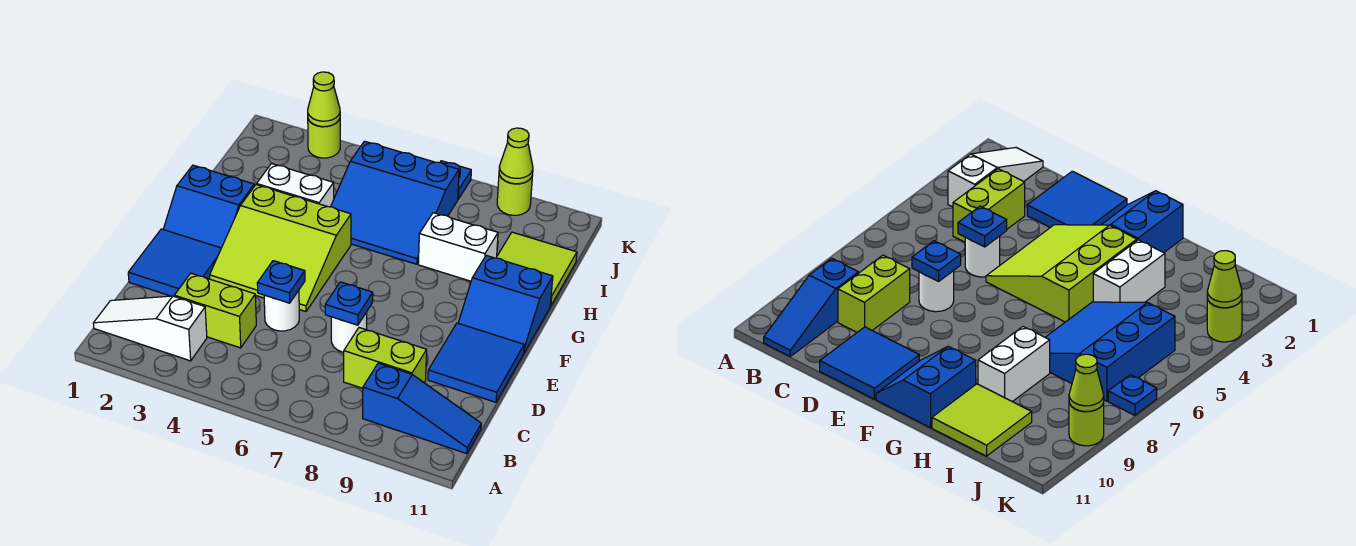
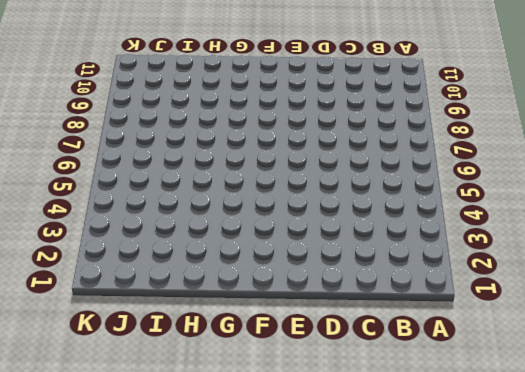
none -> white 1x3 slope [93,296,207,361]
none -> blue 1x3 slope [363,363,481,454]
none -> lime 1x2 brick [174,273,256,348]

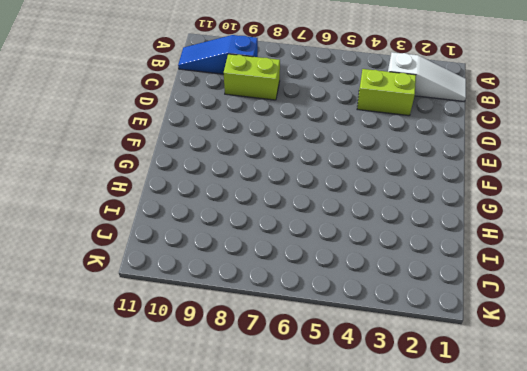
none -> blue 2x2 tile [128,229,221,296]
none -> white 1x1 round brick [264,291,299,331]
none -> white 1x1 round brick [331,312,367,352]

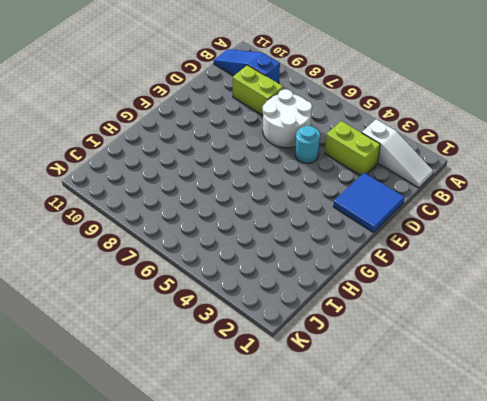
white 2x2 round brick [263,89,312,148] -> white 1x1 round brick [331,312,367,352]
cyan 1x1 round brick [295,126,320,163] -> white 1x1 round brick [264,291,299,331]
none -> blue 2x2 tile [428,323,524,402]
none -> lime 3x3 slope [210,185,351,312]
none -> blue 2x2 slope [163,165,254,248]

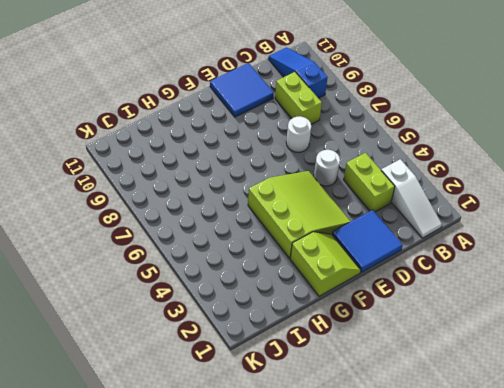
lime 2x2 slope [290,232,361,296] -> blue 2x2 slope [163,165,254,248]
none -> blue 2x2 slope [458,255,553,353]
none -> white 1x2 brick [257,164,334,207]
none -> blue 3x3 slope [331,141,459,264]

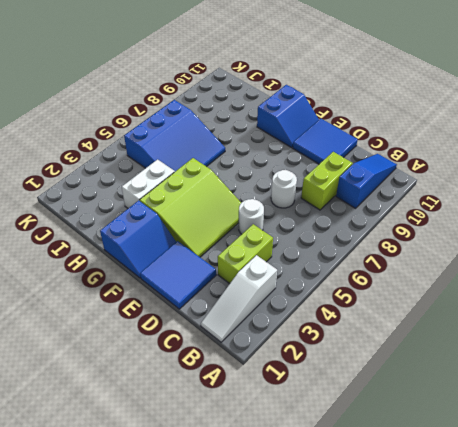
none -> white 1x2 brick [418,213,498,281]
none -> lime 2x2 tile [496,232,577,306]
none -> lime 1x1 round brick [308,119,340,158]

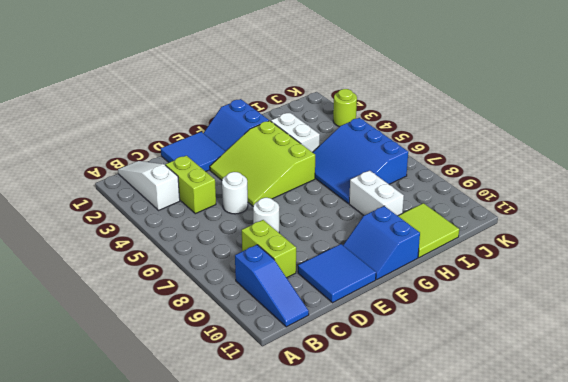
none -> blue 1x1 plate [440,161,471,199]
none -> lime 1x1 round brick [497,175,533,215]
none -> blue 1x1 plate [257,261,305,303]

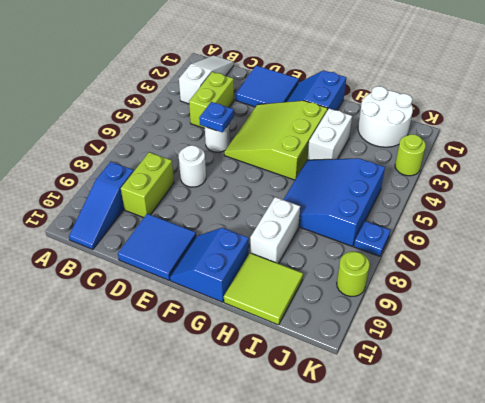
white 2x2 round brick [358,86,413,147] -> none
none -> blue 1x1 plate [325,282,373,325]
none -> lime 1x1 cone [308,72,340,127]
none -> lime 1x1 cone [499,128,533,184]

